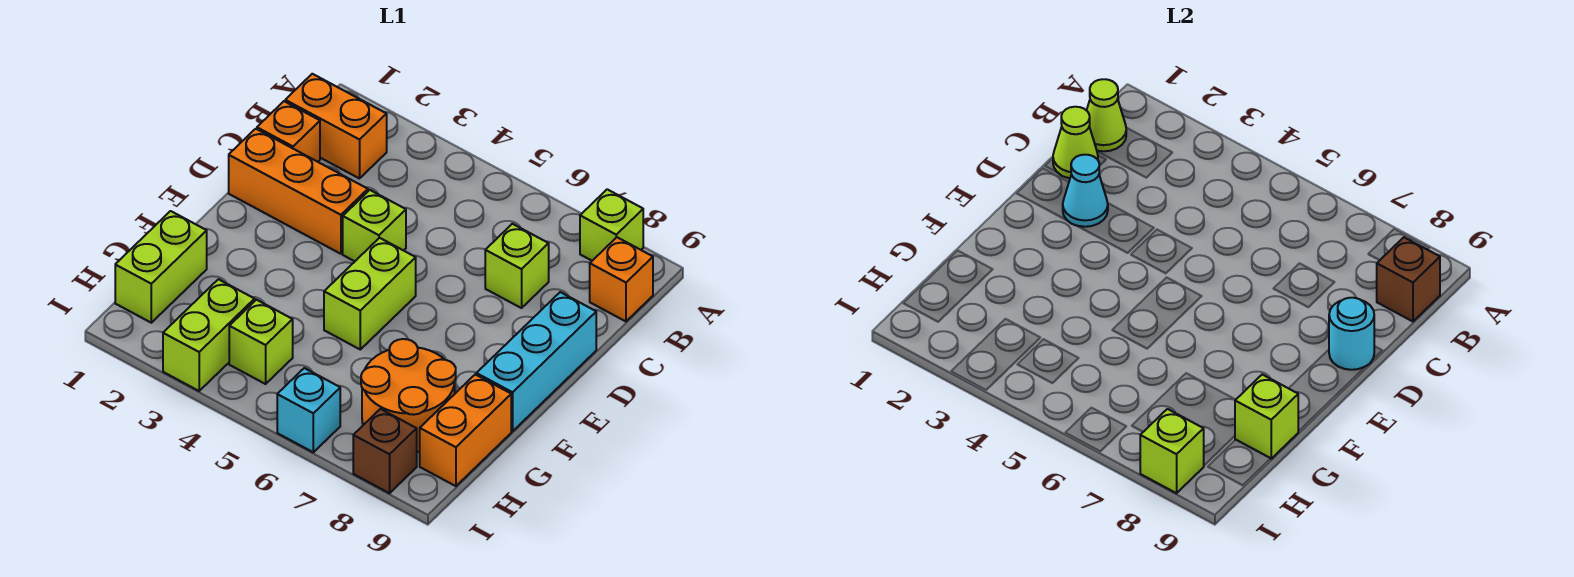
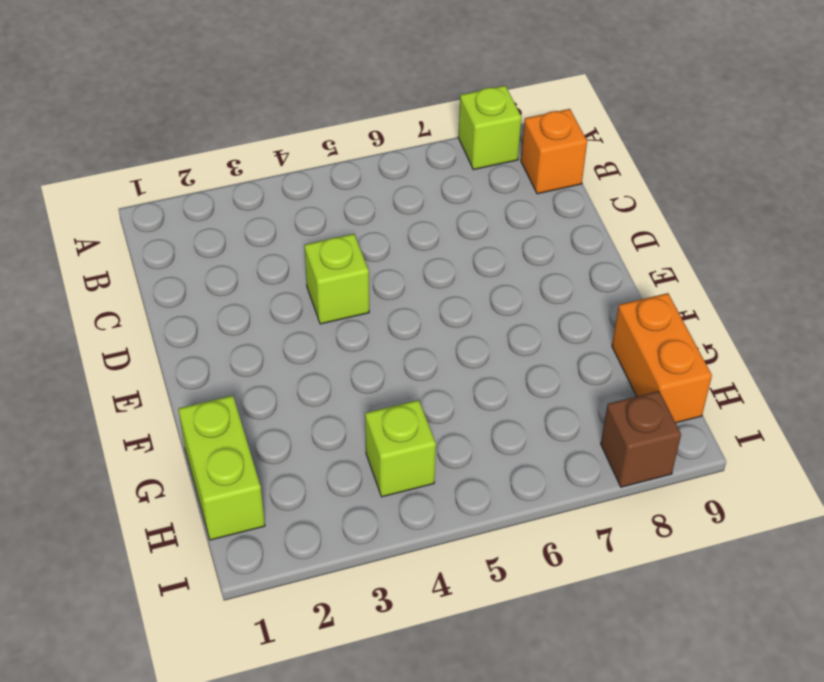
none -> orange 1x2 brick [285,74,387,179]
none -> orange 1x1 brick [257,101,320,162]
none -> lime 1x1 brick [485,224,549,308]

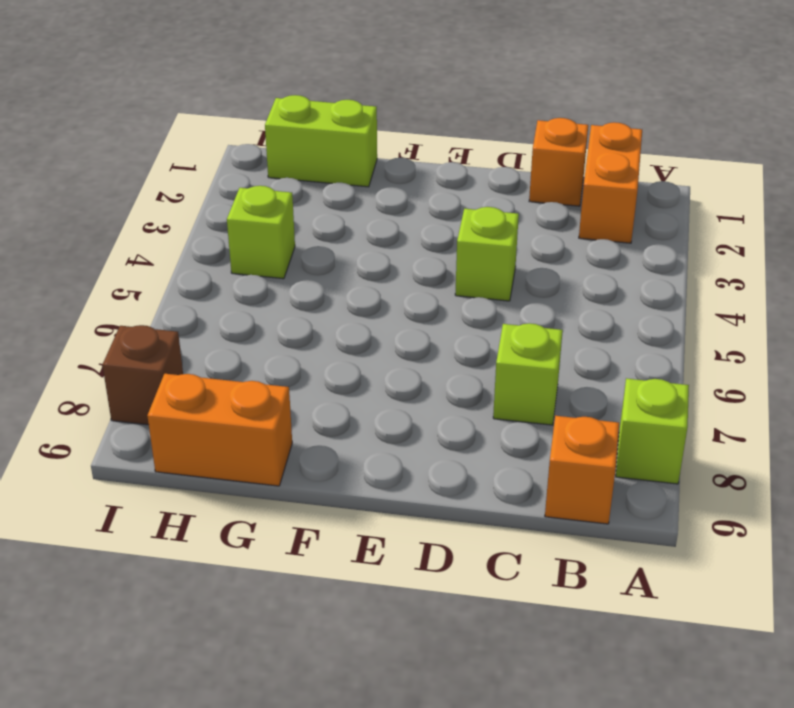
none -> orange 1x3 brick [229,129,368,254]
none -> cyan 1x3 brick [476,292,596,431]
none -> lime 1x2 brick [324,238,416,349]

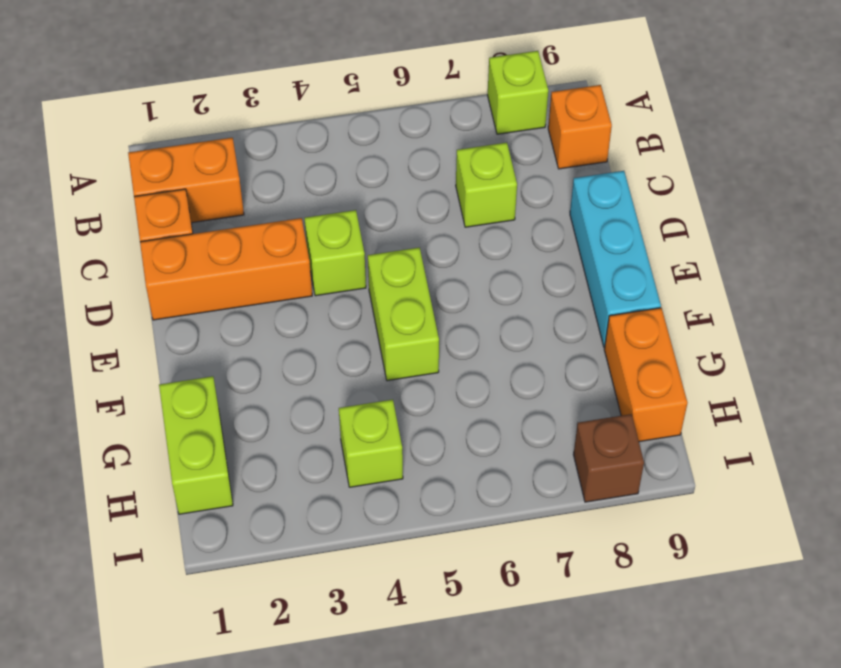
none -> orange 2x2 round brick [361,339,456,452]
none -> lime 1x2 brick [163,279,255,391]
none -> cyan 1x1 brick [277,368,340,452]

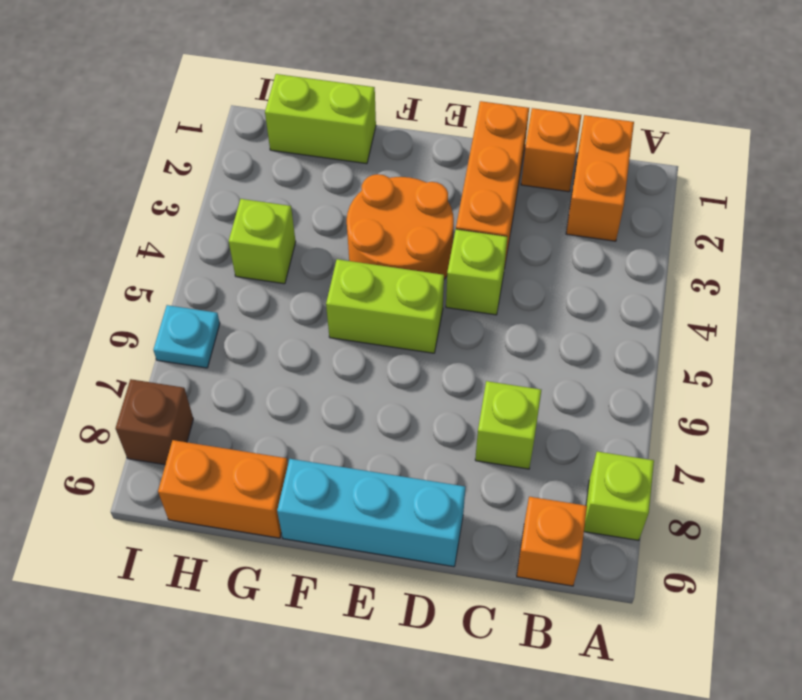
orange 2x2 round brick [347,174,454,279] -> orange 2x2 round brick moved to [361,339,456,452]
cyan 1x1 plate [153,305,220,368] -> cyan 1x1 brick [277,368,340,452]
none -> lime 1x2 brick [163,279,255,391]
none -> lime 1x1 cone [1087,79,1126,151]
none -> brown 1x1 brick [1377,237,1440,321]

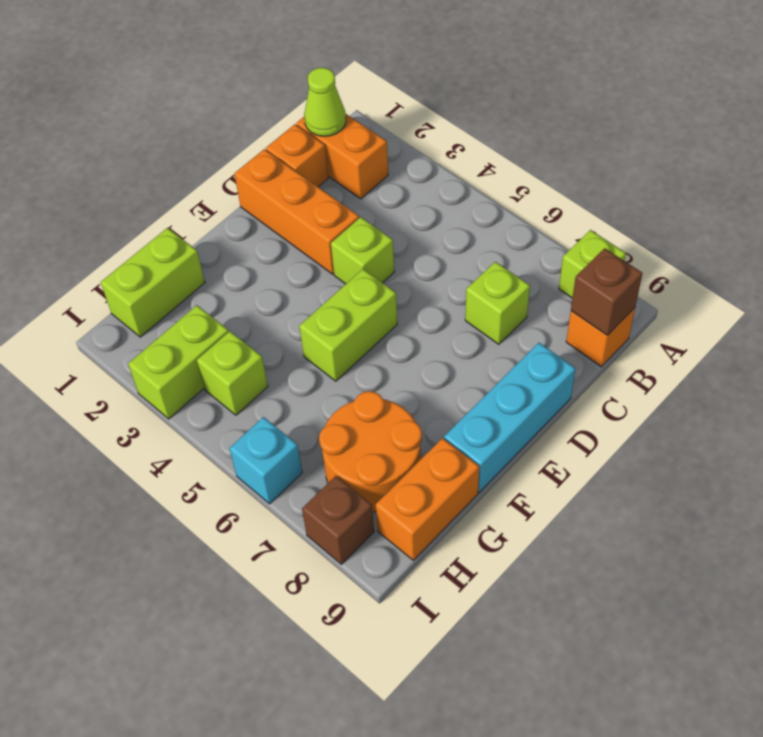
none -> lime 1x1 cone [1053,107,1098,178]
none -> cyan 1x1 cone [1063,155,1108,227]
none -> cyan 1x1 round brick [1329,298,1374,370]

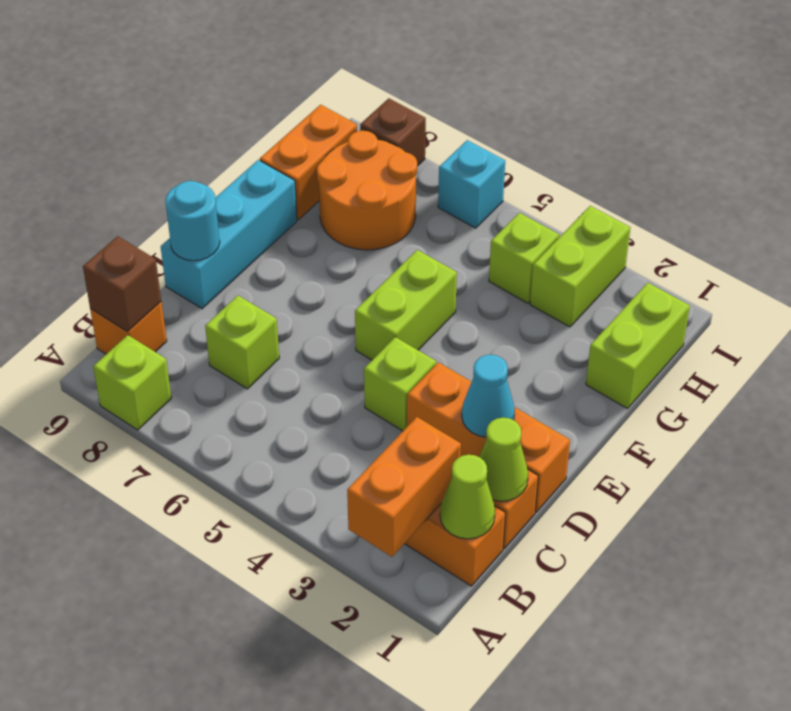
orange 1x2 brick [347,417,461,557] -> none
none -> lime 1x1 brick [1235,375,1298,459]
none -> lime 1x1 brick [1140,409,1204,493]

